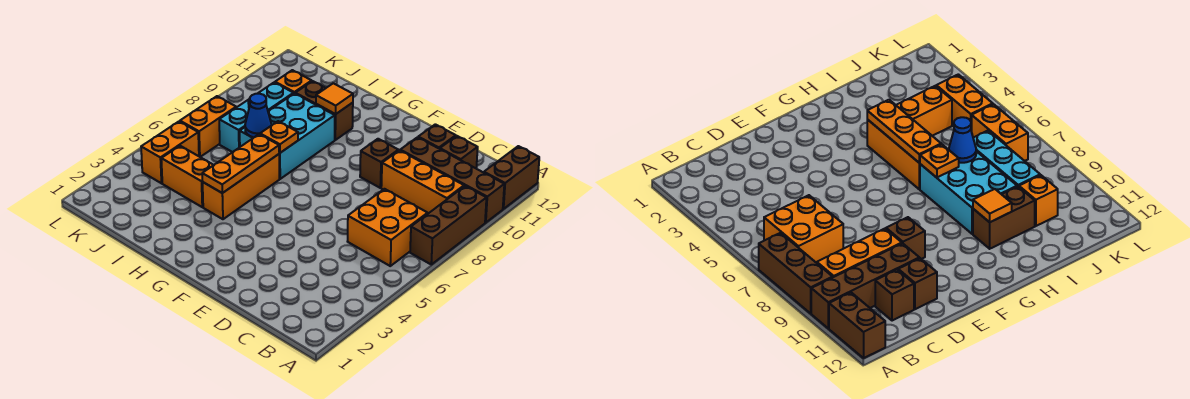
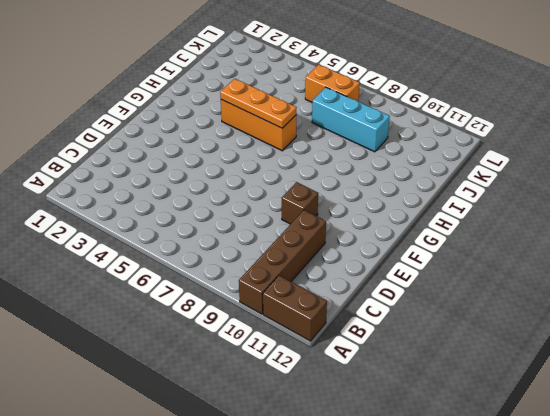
none -> brown 1x3 brick [410,186,486,264]
none -> orange 2x2 brick [348,189,428,266]
none -> orange 1x3 brick [381,150,464,213]

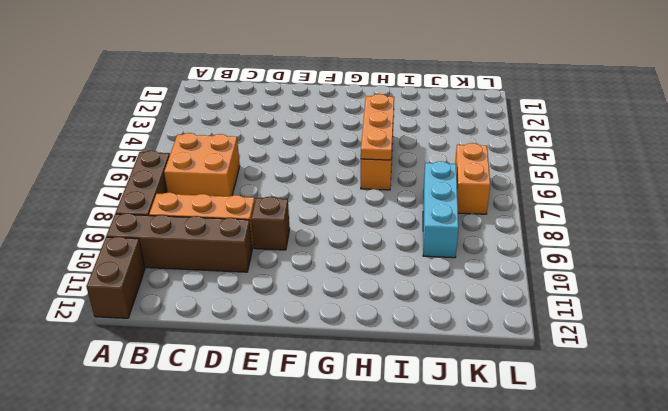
none -> brown 1x1 brick [440,136,478,168]
none -> brown 1x1 brick [418,124,456,149]
none -> cyan 2x3 brick [240,93,335,179]

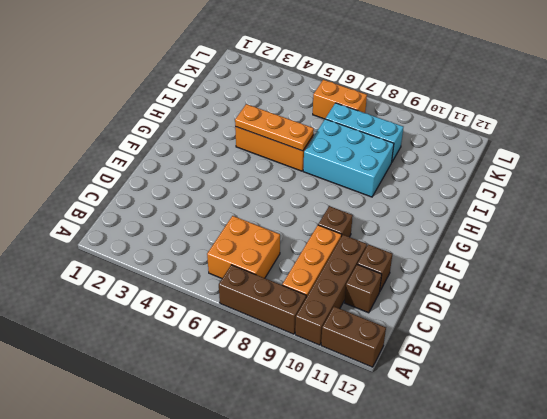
none -> brown 1x2 brick [295,81,353,140]
none -> orange 1x2 brick [161,146,213,207]
none -> orange 1x1 brick [275,70,312,93]

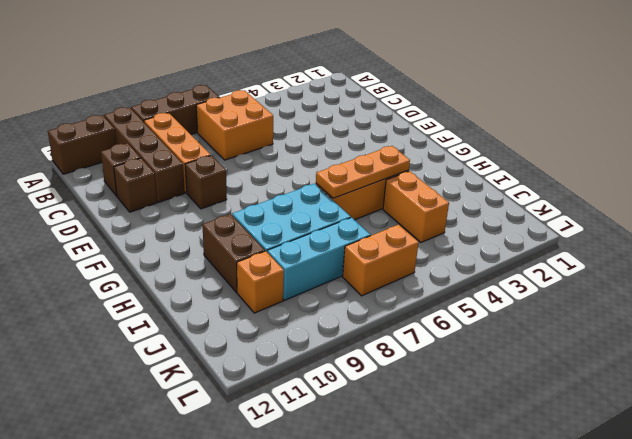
none -> orange 1x2 brick [141,121,199,183]
none -> orange 1x1 plate [260,121,298,153]
none -> orange 1x1 tile [316,83,353,114]

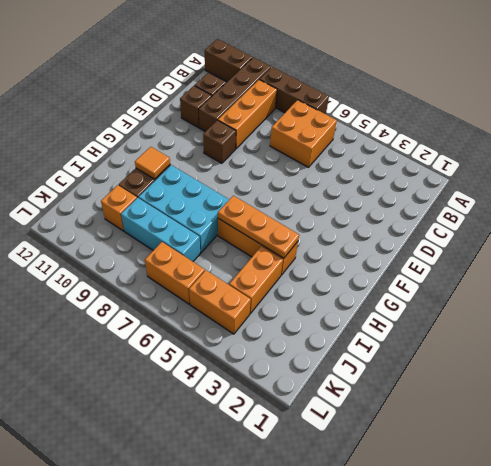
none -> orange 1x1 plate [260,121,298,153]
none -> blue 1x1 cone [245,94,271,137]

